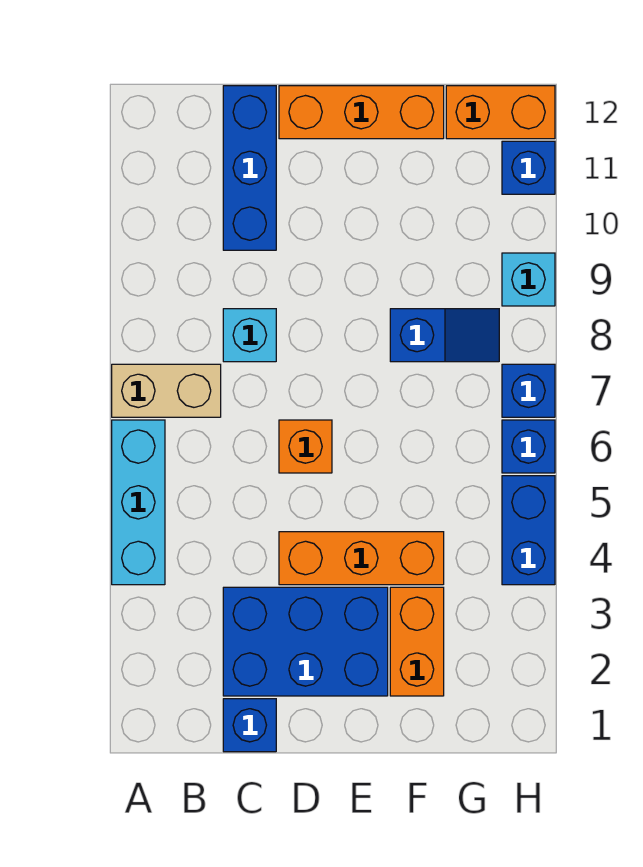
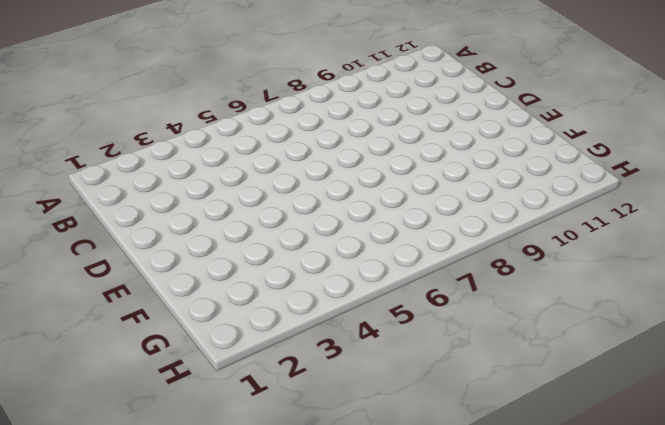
none -> cyan 1x3 brick [112,420,165,585]
none -> tan 1x2 brick [112,364,221,417]
none -> blue 1x1 brick [223,699,276,752]

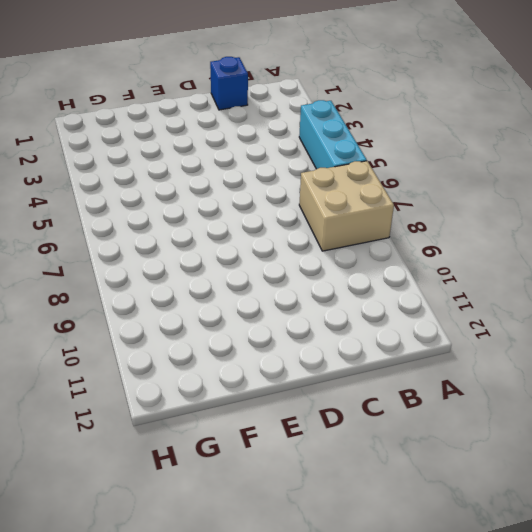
tan 2x2 brick [299,161,394,251] -> tan 1x2 brick [112,364,221,417]
none -> blue 2x3 brick [223,587,388,696]
none -> cyan 1x1 brick [223,309,276,362]
none -> blue 1x3 brick [223,86,276,250]

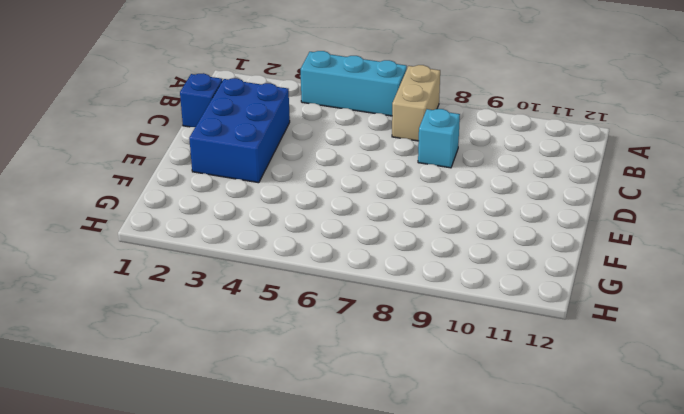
none -> blue 1x3 brick [223,86,276,250]
none -> orange 1x3 brick [279,532,444,585]
none -> orange 1x1 brick [279,420,332,473]

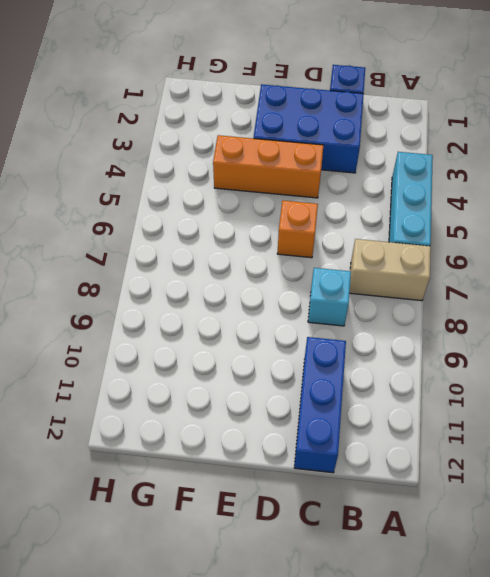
none -> orange 1x3 brick [279,86,444,139]
none -> orange 1x2 brick [390,587,444,696]
none -> blue 1x2 slope [390,309,499,362]

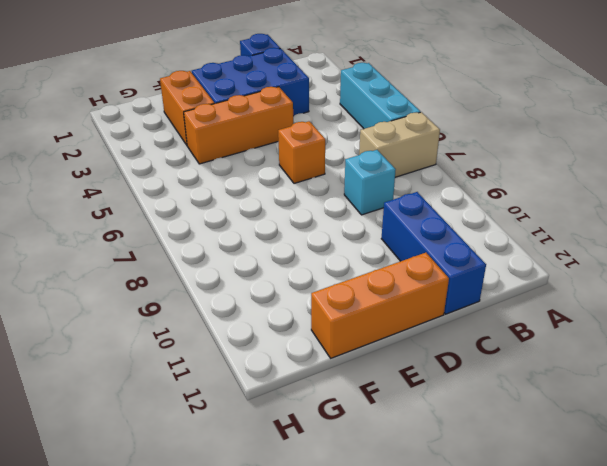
none -> blue 1x2 slope [390,309,499,362]
none -> orange 1x2 brick [446,86,555,139]
none -> blue 1x2 brick [502,476,555,585]

